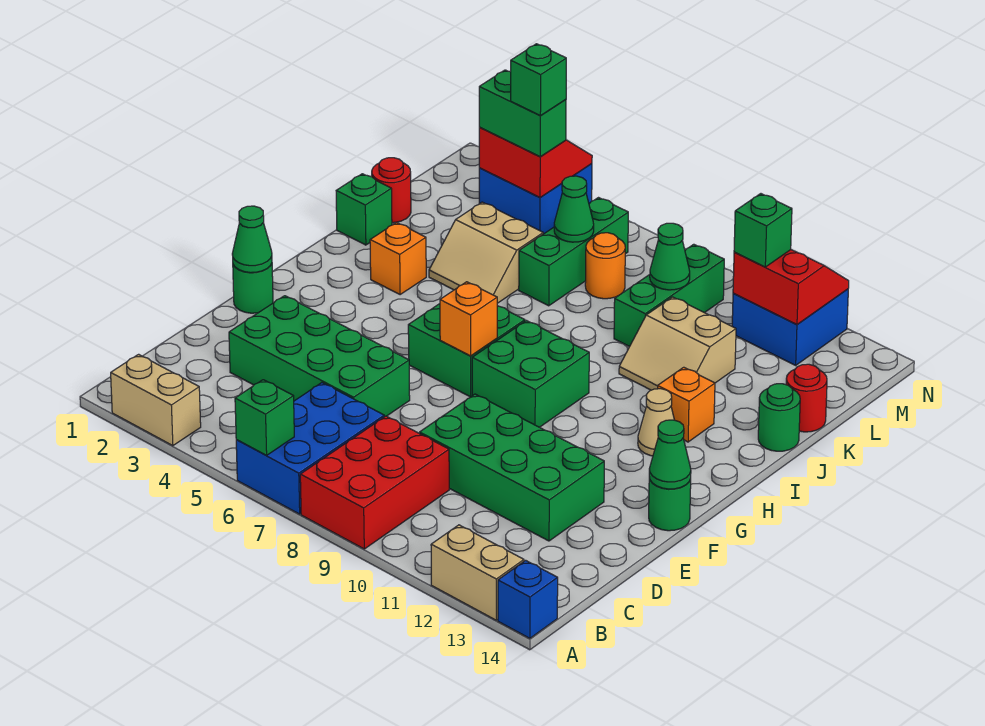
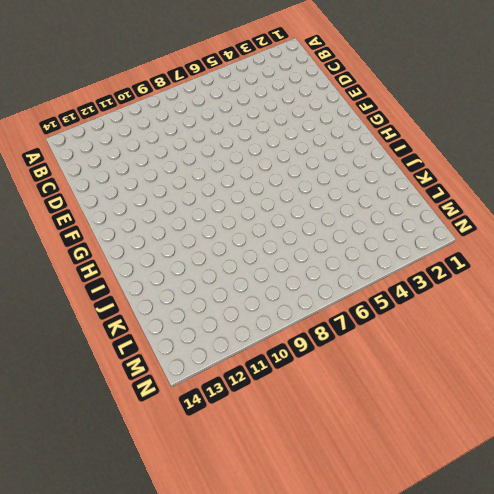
none -> tan 1x2 brick [111,354,201,446]
none -> blue 2x3 brick [236,383,384,514]
none -> red 2x3 brick [300,416,449,549]
none -> tan 1x2 brick [431,525,524,620]

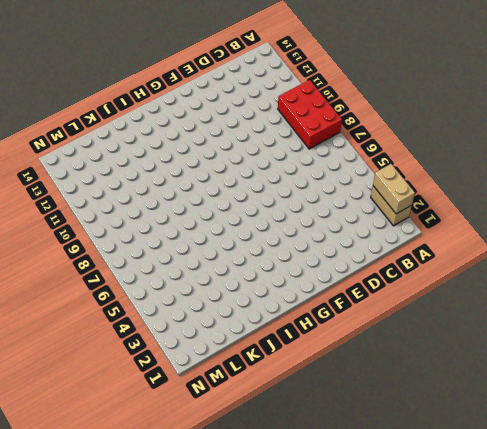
tan 1x2 brick [373,164,415,214] -> tan 1x2 brick moved to [431,525,524,620]
red 2x3 brick [278,80,342,149] -> red 2x3 brick turned to [300,416,449,549]
none -> blue 2x3 brick [236,383,384,514]
none -> blue 1x1 brick [498,560,558,638]
none -> green 2x4 brick [229,296,410,417]
none -> green 2x4 brick [420,394,604,541]

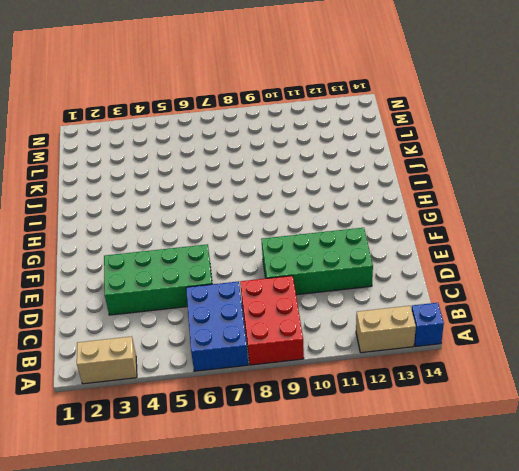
none -> green 1x1 round brick [233,264,273,313]
none -> green 1x1 round brick [649,478,691,531]
none -> green 2x2 brick [408,304,525,397]
none -> green 2x2 brick [472,321,589,427]

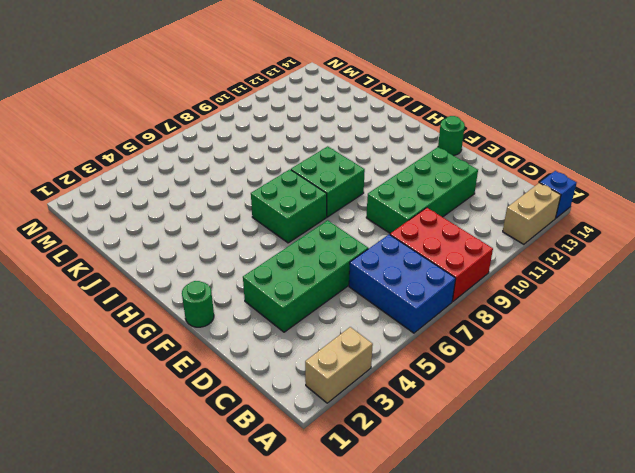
none -> tan 1x1 cone [638,389,674,456]
none -> orange 1x1 brick [370,222,426,295]
none -> orange 1x1 brick [658,367,715,442]
none -> green 1x1 brick [336,174,392,245]

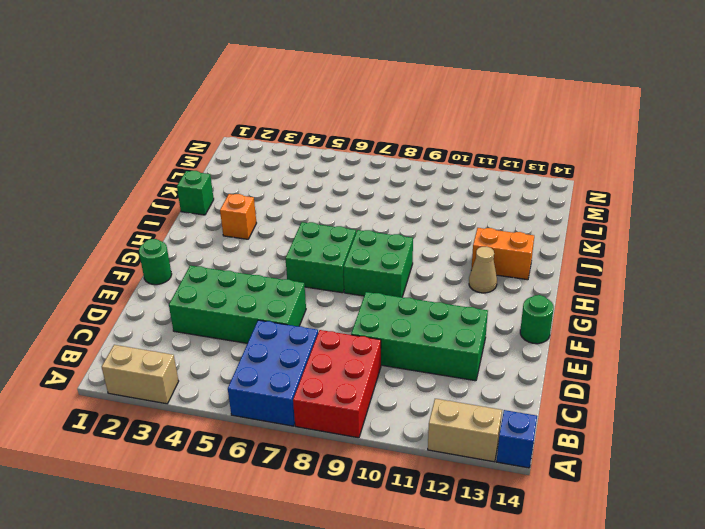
orange 1x2 brick [471,228,534,280] -> orange 1x1 brick [658,367,715,442]
none -> tan 2x2 slope [429,202,543,303]
none -> tan 2x2 slope [619,297,736,390]
none -> green 1x1 round brick [758,384,800,451]
none -> red 1x1 round brick [372,158,411,223]

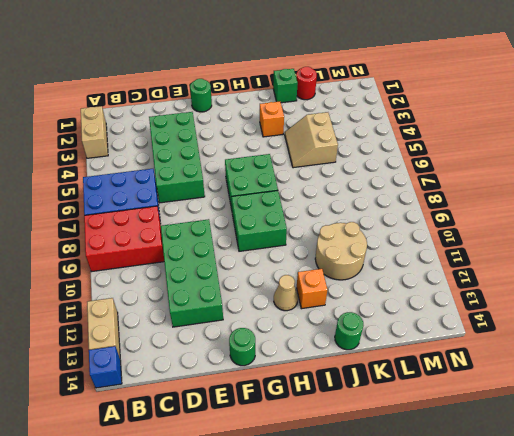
tan 2x2 round brick [315,222,367,280] -> tan 2x2 slope [619,297,736,390]
none -> green 1x3 brick [519,198,628,306]
none -> green 1x3 brick [614,244,724,347]
none -> red 1x1 round brick [786,364,827,432]
none -> orange 1x1 round brick [585,233,625,299]

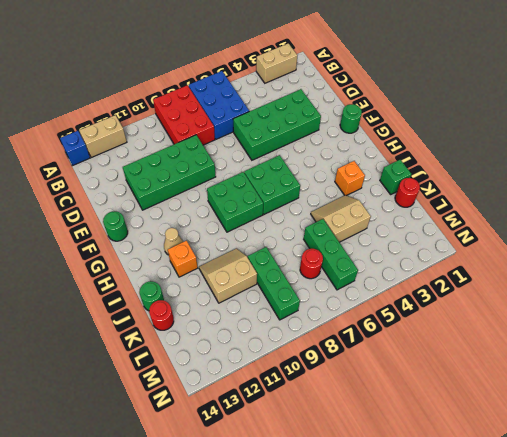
red 1x1 round brick [300,249,323,279] -> orange 1x1 round brick [585,233,625,299]
none -> blue 2x2 brick [479,164,592,234]
none -> blue 2x2 brick [732,289,848,365]
none -> green 1x1 brick [235,380,294,455]
none -> green 1x1 cone [232,206,272,273]

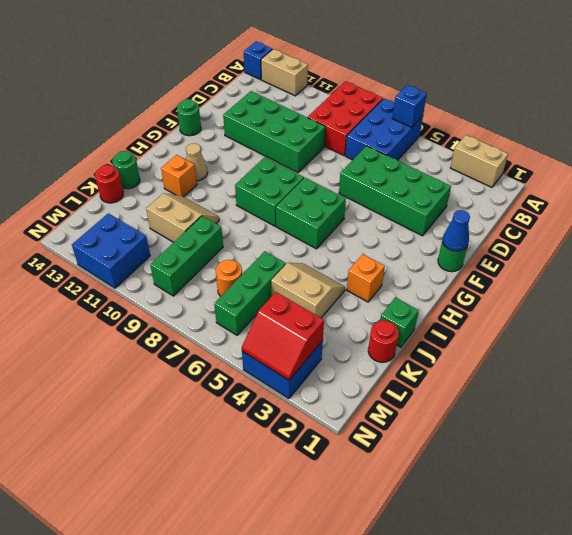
blue 1x1 brick [392,85,427,127] -> green 1x1 brick [235,380,294,455]
blue 1x1 cone [443,210,470,251] -> green 1x1 cone [232,206,272,273]
none -> green 1x1 cone [649,420,691,489]
none -> orange 1x1 brick [440,282,497,356]
none -> green 1x1 cone [554,176,594,242]
none -> green 1x1 cone [650,223,690,290]

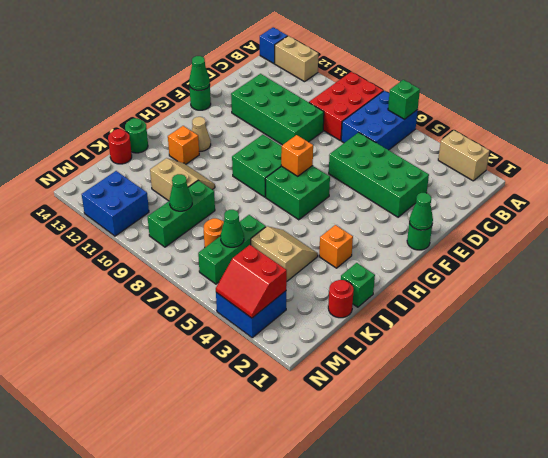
none -> red 2x2 slope [733,250,849,324]
none -> green 1x2 brick [479,70,566,157]
none -> green 1x1 brick [734,194,792,267]
none -> green 1x1 brick [511,44,566,116]

